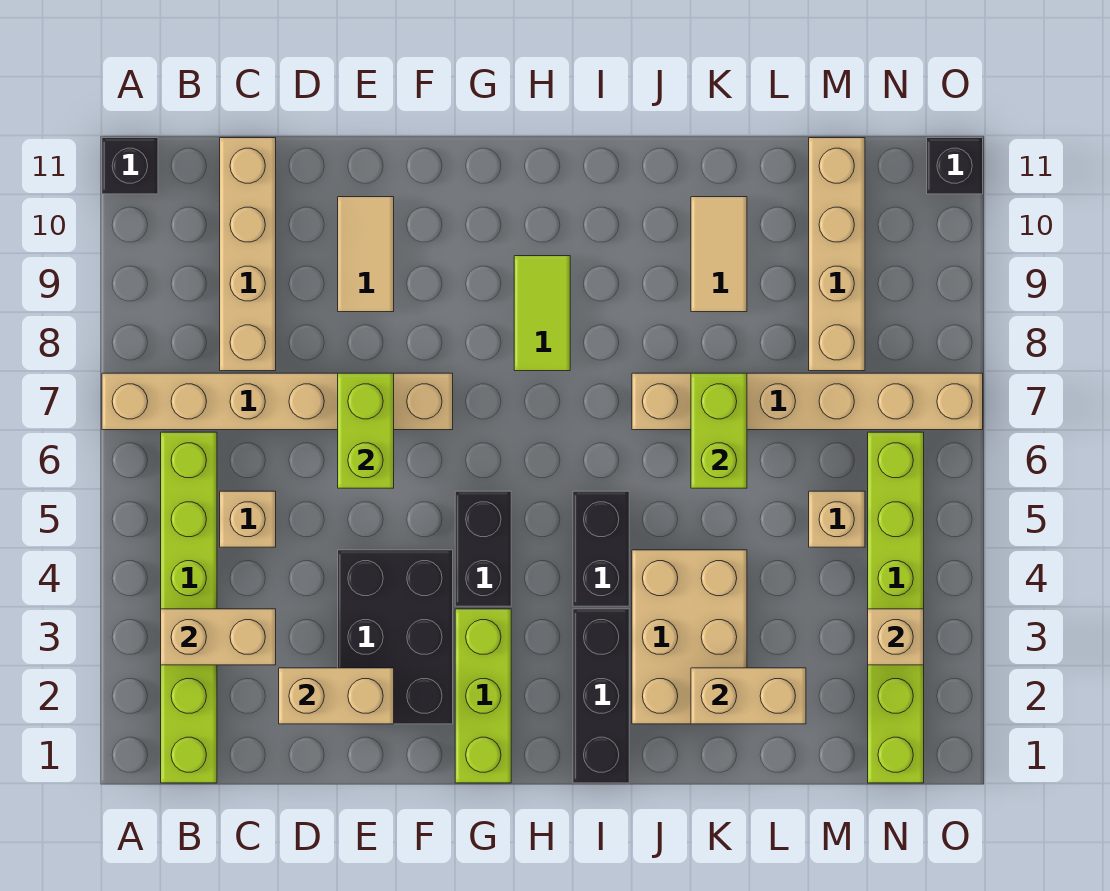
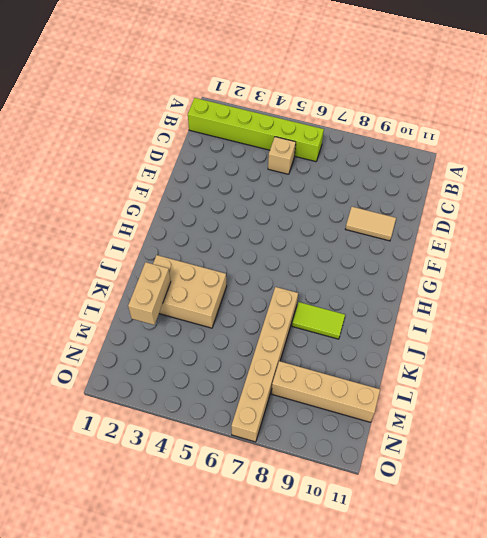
lime 1x2 tile [292,302,345,339] -> lime 1x2 tile moved to [514,256,570,371]
none -> tan 1x6 brick [102,373,453,430]
none -> black 1x1 brick [102,138,158,194]
none -> tan 1x4 brick [220,138,276,371]

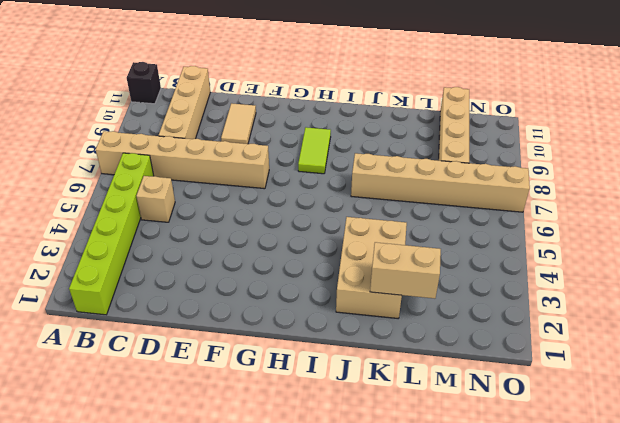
none -> black 2x3 brick [338,550,453,724]
none -> lime 1x3 brick [455,609,511,783]
none -> black 1x2 brick [455,491,511,606]

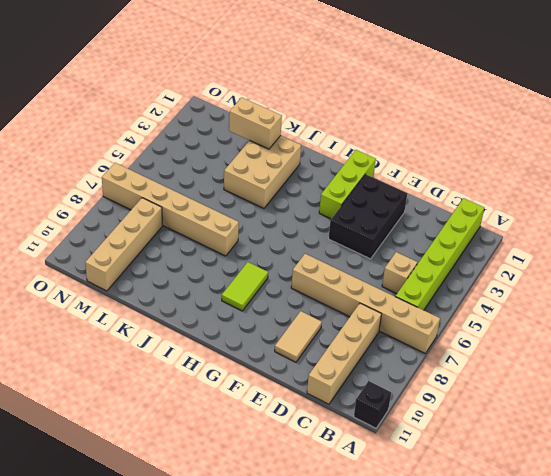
none -> black 1x2 brick [455,491,511,606]
none -> black 1x3 brick [573,609,629,783]
none -> black 1x2 brick [573,491,629,606]

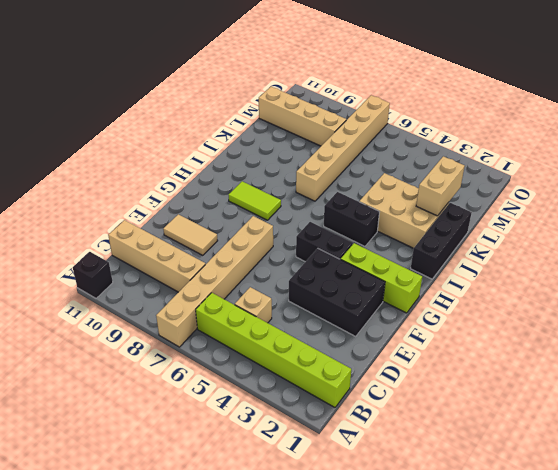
black 1x3 brick [411,203,472,279] -> black 1x3 brick turned to [573,609,629,783]
none -> tan 1x2 tile [691,197,747,312]
none -> tan 1x1 brick [809,491,865,547]
none -> lime 1x6 brick [868,432,924,783]

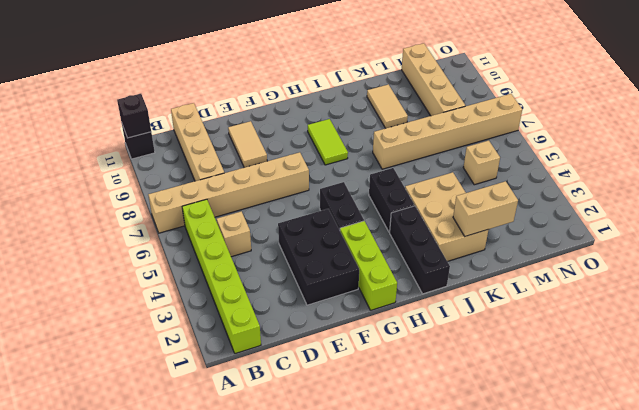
black 1x1 brick [117,94,151,138] -> black 1x1 brick moved to [927,138,983,194]
none -> lime 1x6 brick [868,432,924,783]
none -> tan 1x2 brick [161,609,276,665]
none -> tan 1x2 brick [279,668,394,724]

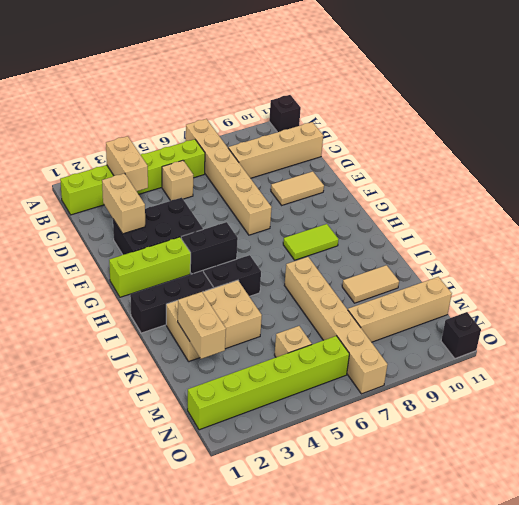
none -> lime 1x2 brick [338,373,394,488]
none -> lime 1x2 brick [691,373,747,488]
none -> tan 1x1 brick [868,609,924,665]

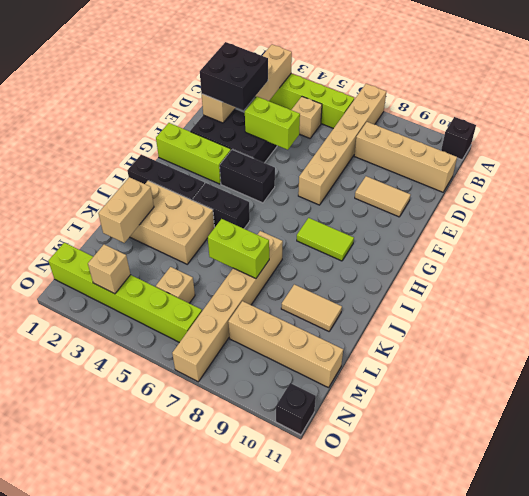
black 2x2 brick [200,42,268,110] -> none
lime 1x2 brick [245,97,300,150] -> lime 1x2 brick moved to [338,373,394,488]

